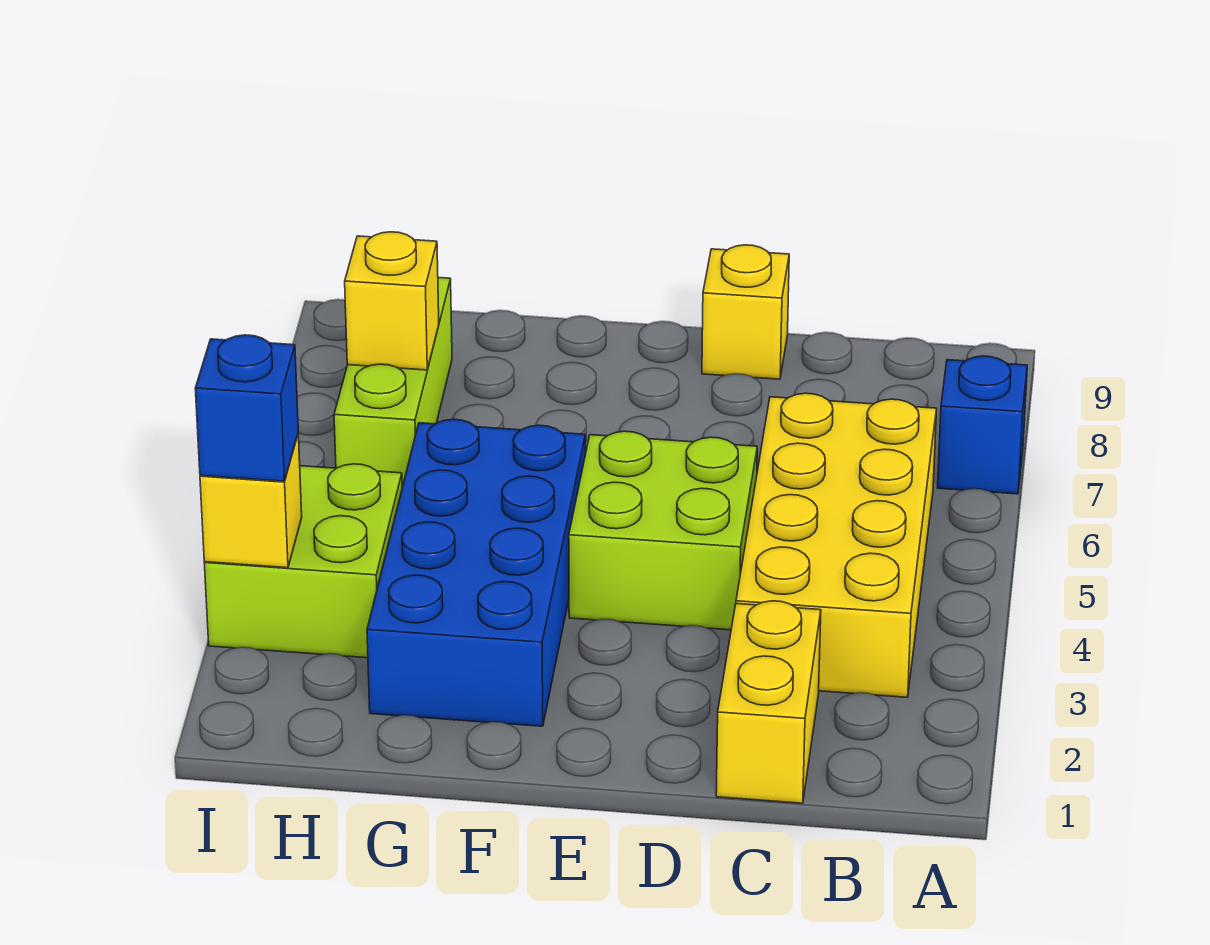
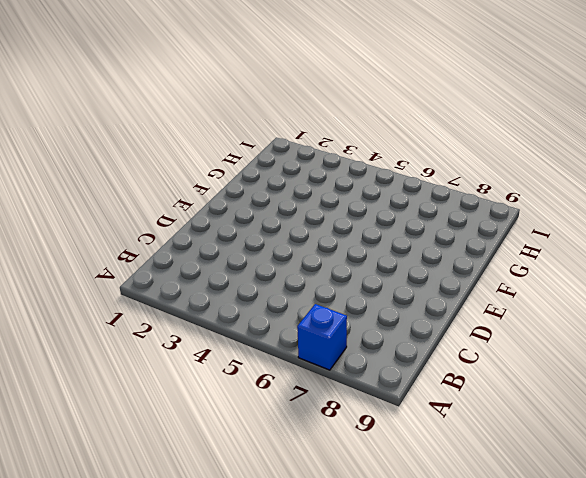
none -> yellow 2x4 brick [736,393,937,697]
none -> yellow 1x2 brick [716,601,821,803]

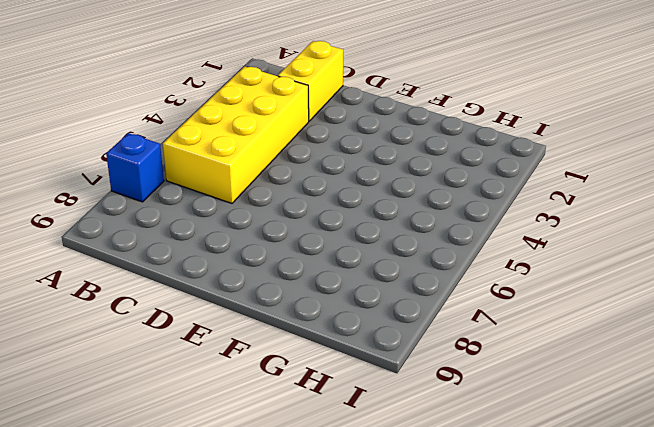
none -> lime 2x2 brick [569,431,757,630]
none -> yellow 1x1 brick [702,245,789,379]

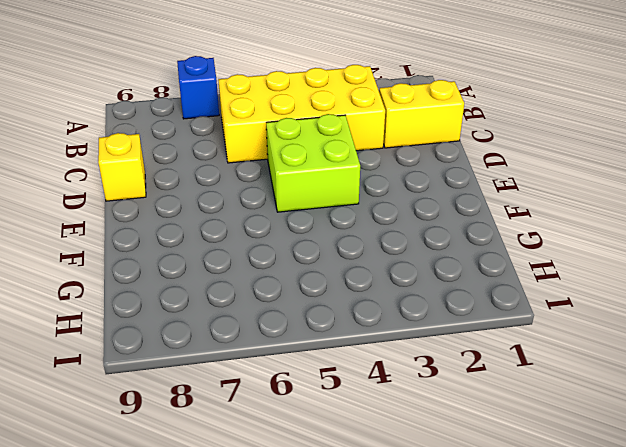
none -> blue 2x4 brick [367,419,586,726]
none -> lime 2x2 brick [204,464,402,658]

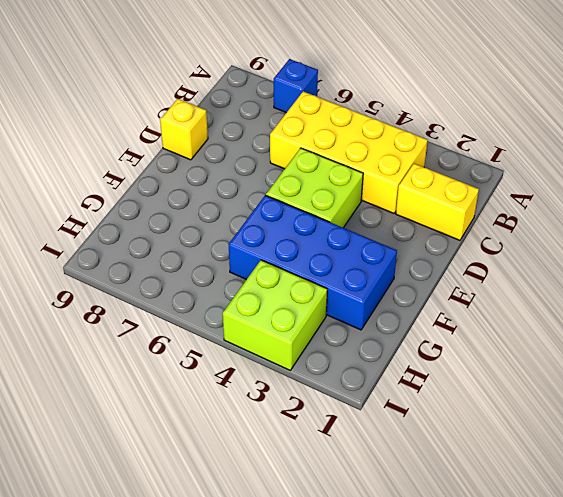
none -> lime 1x3 brick [334,277,452,487]
none -> yellow 1x1 brick [345,232,439,370]

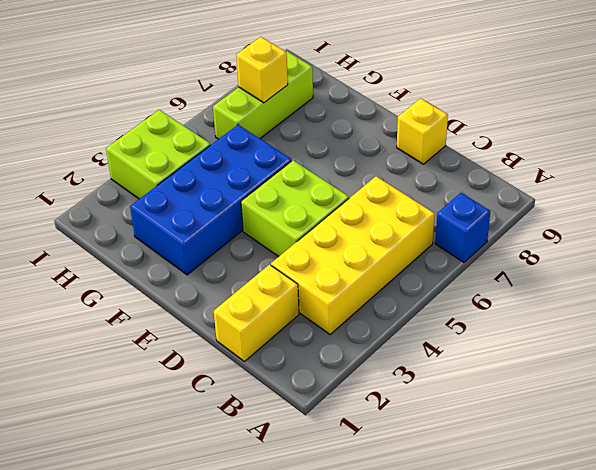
none -> yellow 1x1 brick [200,434,302,568]
none -> blue 1x1 brick [195,335,298,481]

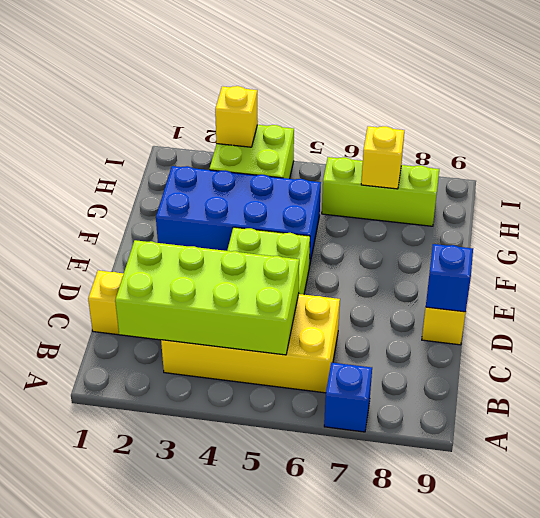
lime 2x4 brick [115,240,299,355] -> none
blue 1x1 brick [426,244,473,312] -> blue 1x1 brick moved to [195,335,298,481]

